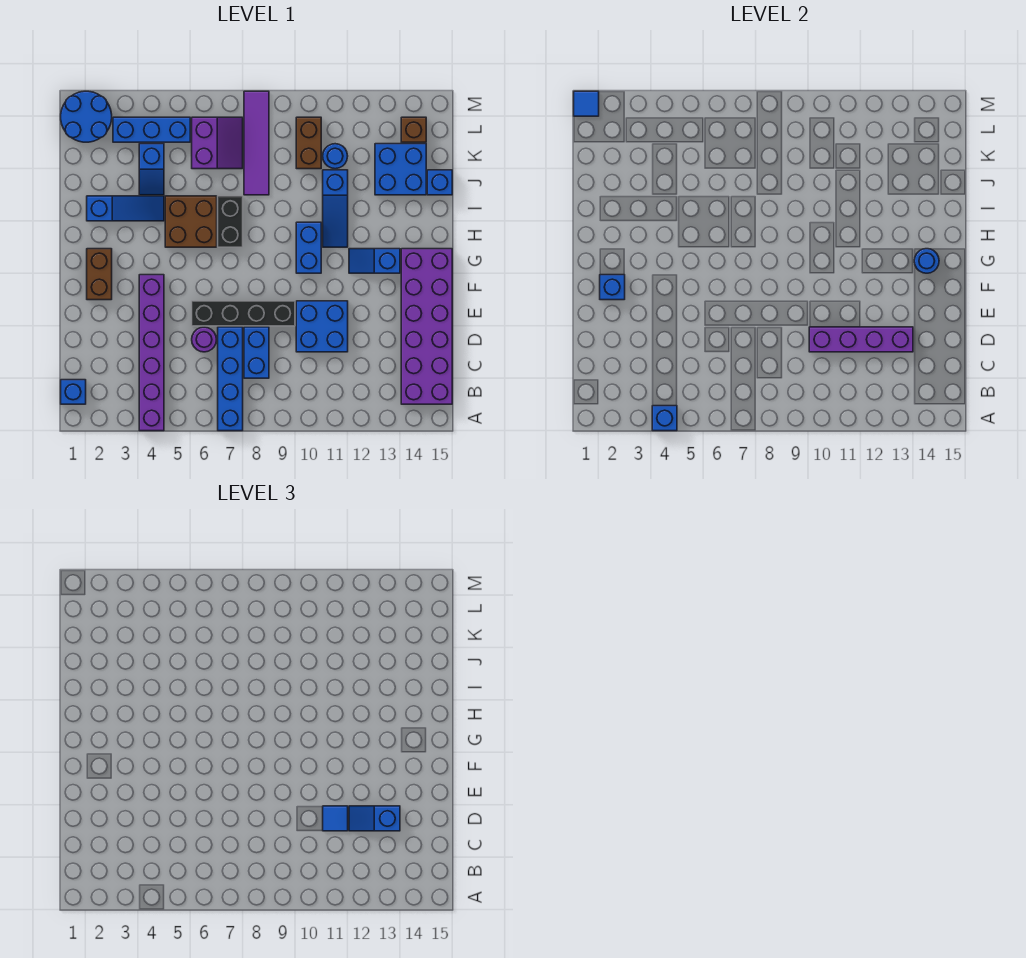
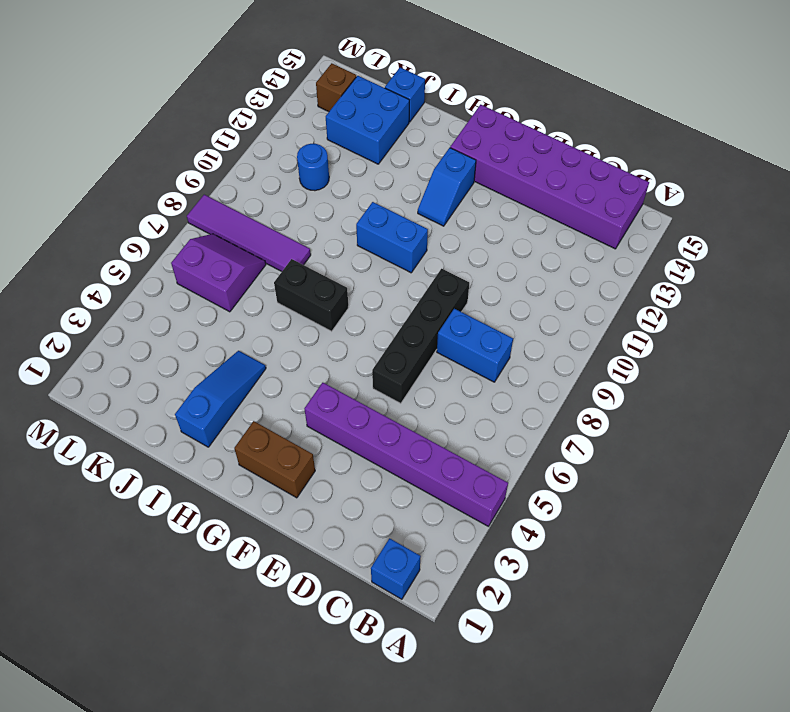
none -> blue 1x4 brick [218,327,243,431]
none -> purple 1x1 round brick [192,327,217,352]
none -> blue 2x2 brick [296,301,348,352]
none -> brown 2x2 brick [165,196,217,247]

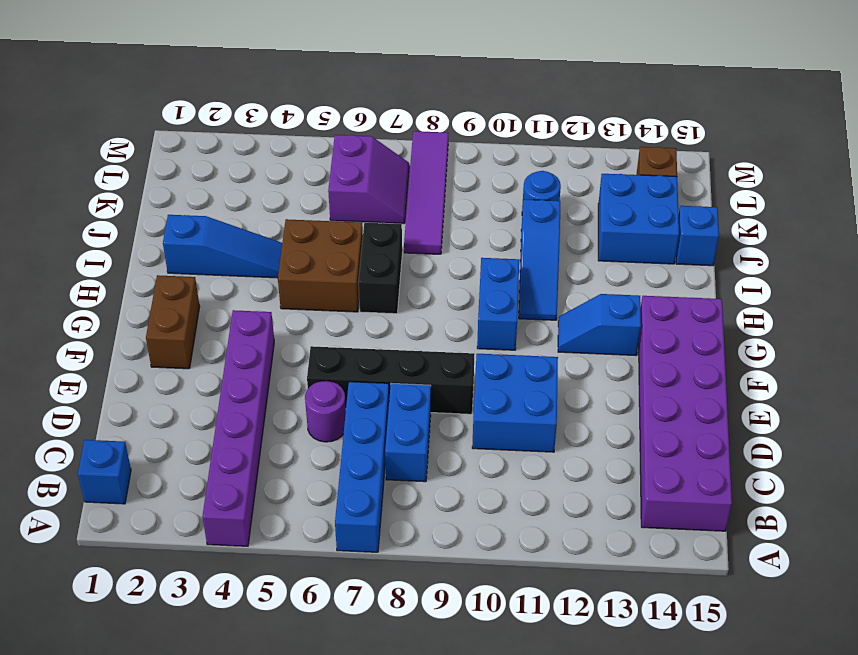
none -> blue 1x2 slope [139,144,164,195]
none -> brown 1x2 brick [296,117,321,169]
none -> blue 2x2 round brick [61,91,112,142]
none -> blue 1x3 brick [113,117,190,142]

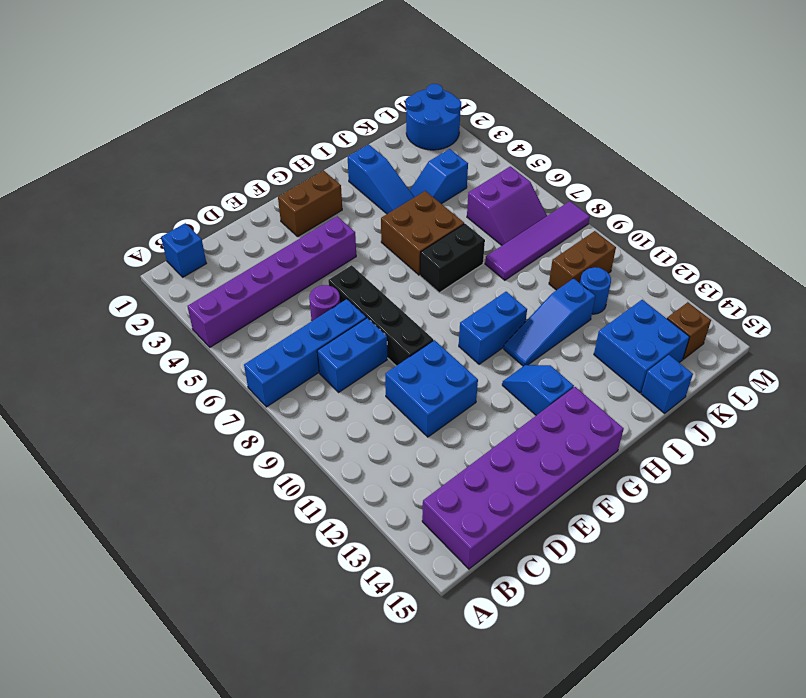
none -> blue 1x3 brick [113,117,190,142]
none -> blue 1x1 brick [652,406,677,431]
none -> purple 1x4 brick [809,327,913,352]
none -> blue 1x1 brick [600,275,625,300]

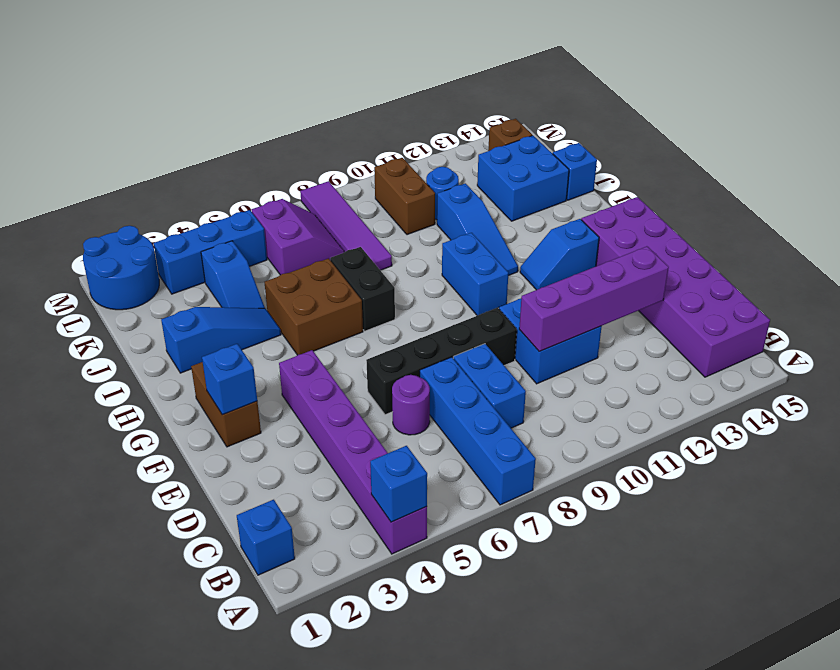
none -> blue 1x1 round brick [914,249,939,273]
none -> blue 1x1 tile [574,91,599,116]
none -> blue 1x1 tile [323,806,348,831]
none -> blue 1x2 slope [349,806,400,831]

